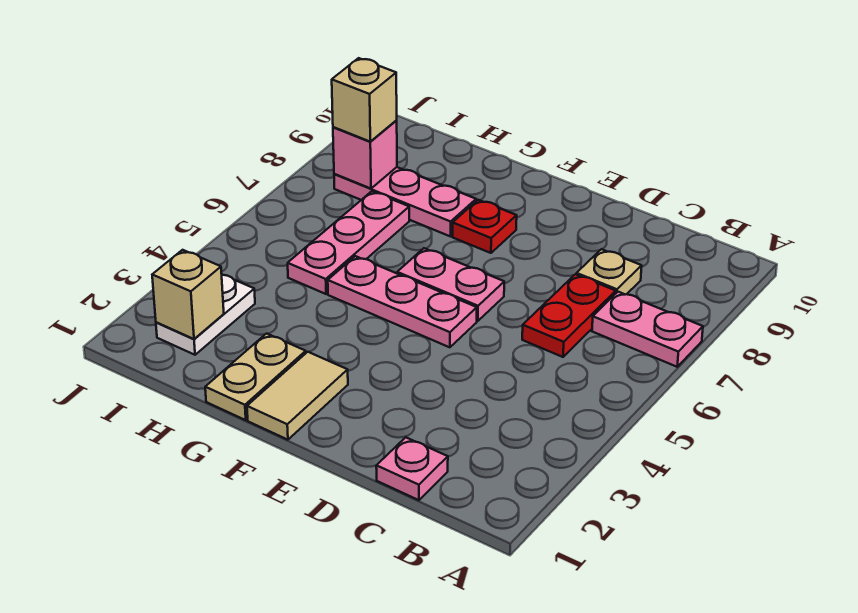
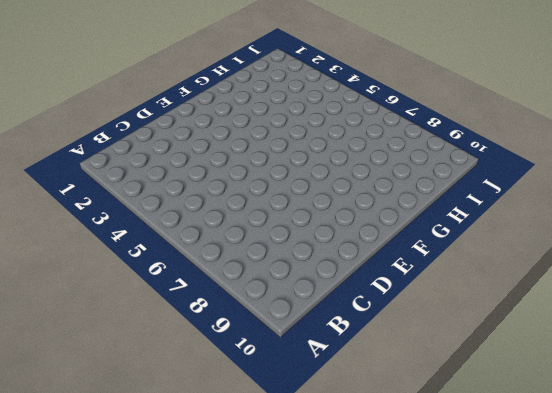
none -> pink 1x2 plate [592,292,703,367]
none -> pink 1x1 plate [376,437,448,500]
none -> red 1x2 plate [522,274,616,357]

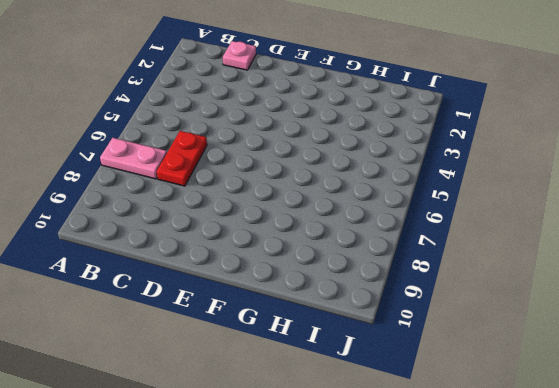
none -> tan 1x1 plate [576,249,642,295]
none -> pink 1x3 plate [328,256,477,347]
none -> pink 1x2 plate [397,248,504,321]

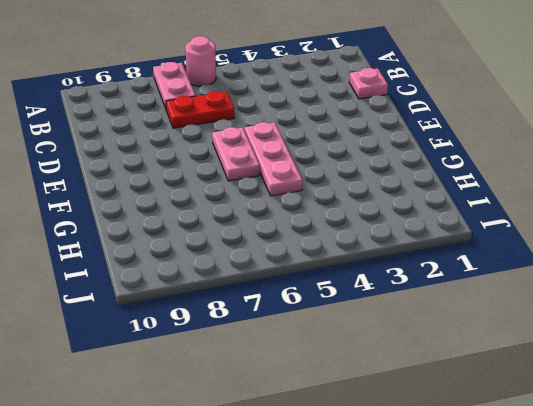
pink 1x1 round brick [185,36,216,86] -> none
none -> tan 1x1 plate [576,249,642,295]
none -> tan 1x2 tile [247,352,348,440]
none -> red 1x1 plate [452,200,517,253]

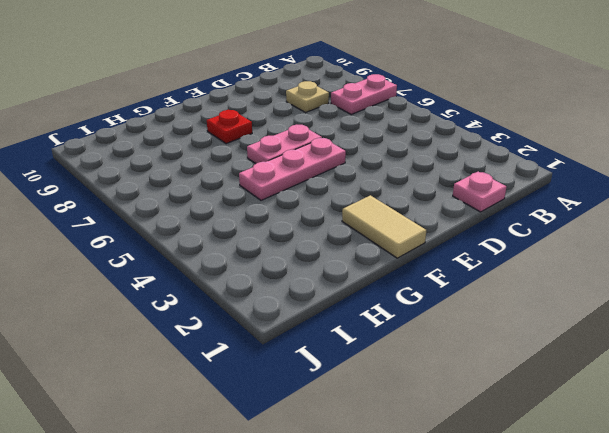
none -> red 1x2 plate [522,274,616,357]
none -> tan 1x2 plate [205,334,306,420]
none -> pink 1x3 plate [334,167,476,236]

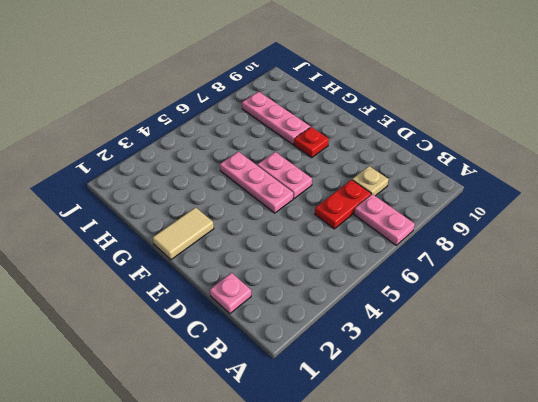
none -> tan 1x2 plate [205,334,306,420]
none -> pink 1x3 plate [288,191,409,294]
none -> white 1x2 plate [156,275,255,355]

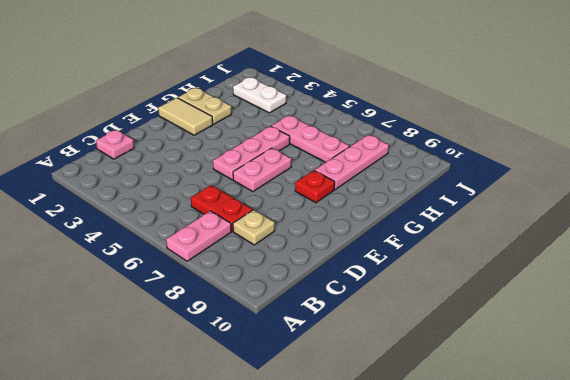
none -> tan 1x1 brick [152,250,224,339]
none -> pink 1x1 brick [333,121,397,189]
none -> tan 1x1 brick [332,58,397,141]

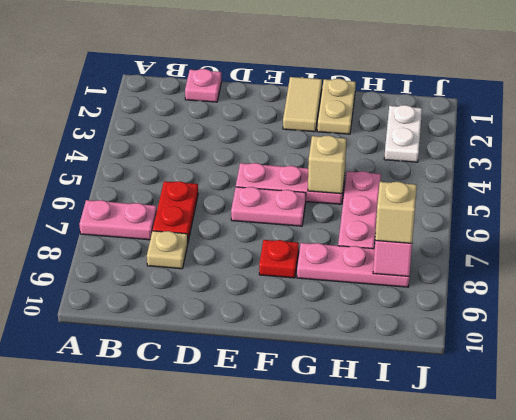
tan 1x1 brick [308,135,346,194] -> tan 1x1 brick moved to [152,250,224,339]

